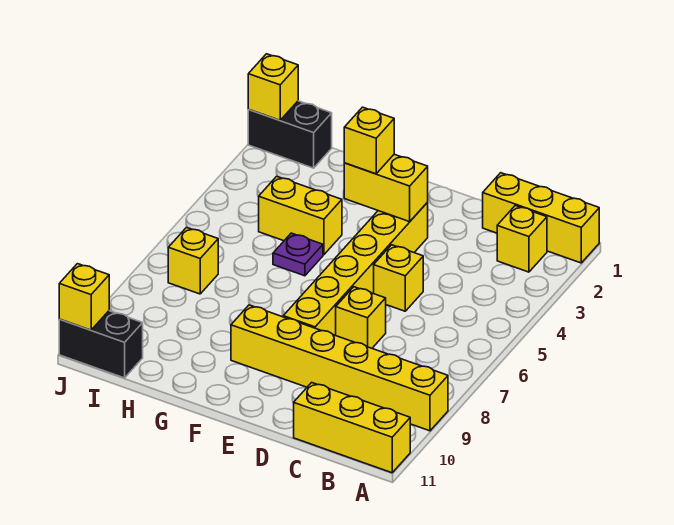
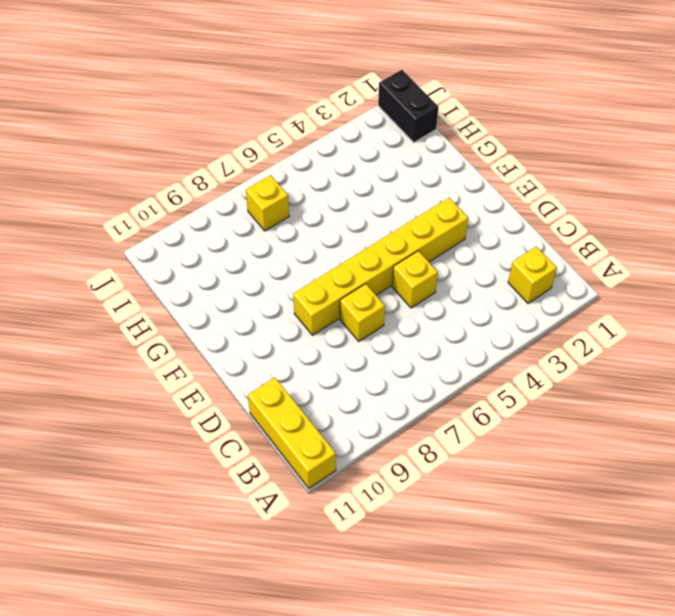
none -> yellow 1x3 brick [483,173,599,263]
none -> yellow 1x6 brick [231,305,448,431]
none -> yellow 1x2 brick [259,176,342,255]

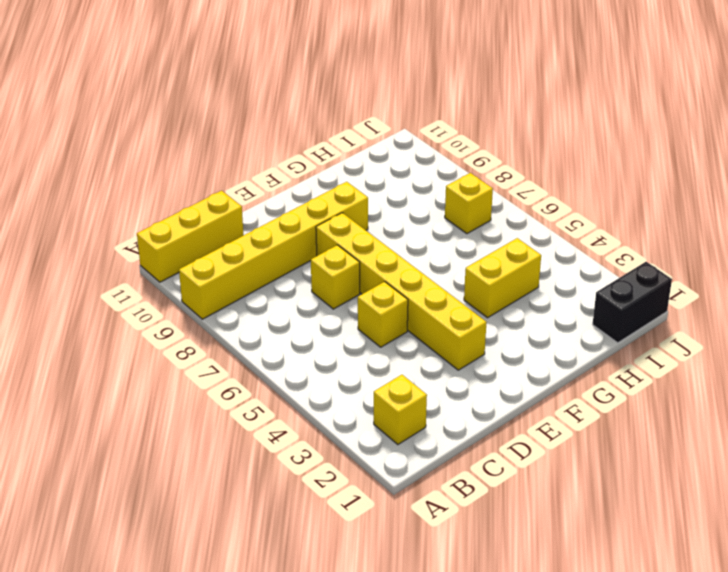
none -> yellow 1x3 brick [483,173,599,263]
none -> purple 1x1 plate [273,233,323,276]
none -> black 1x2 brick [59,311,143,378]

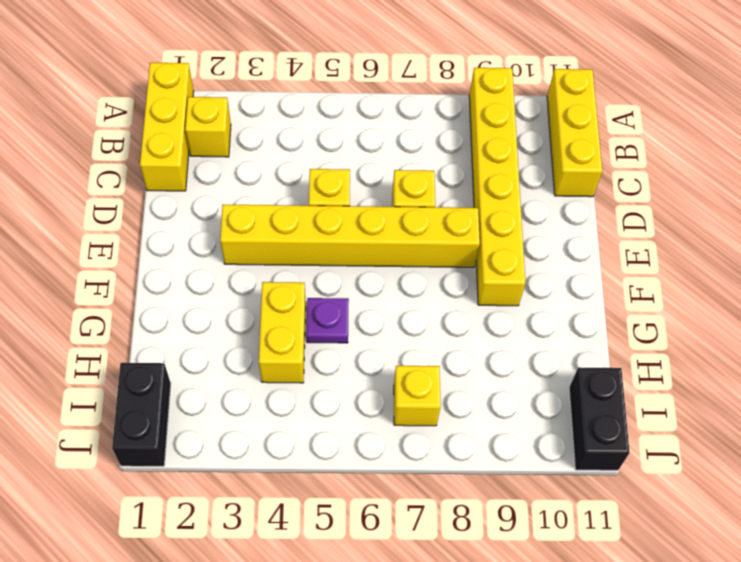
none -> yellow 1x2 brick [344,154,428,222]
none -> yellow 1x1 brick [248,54,298,120]
none -> yellow 1x1 brick [59,264,109,330]

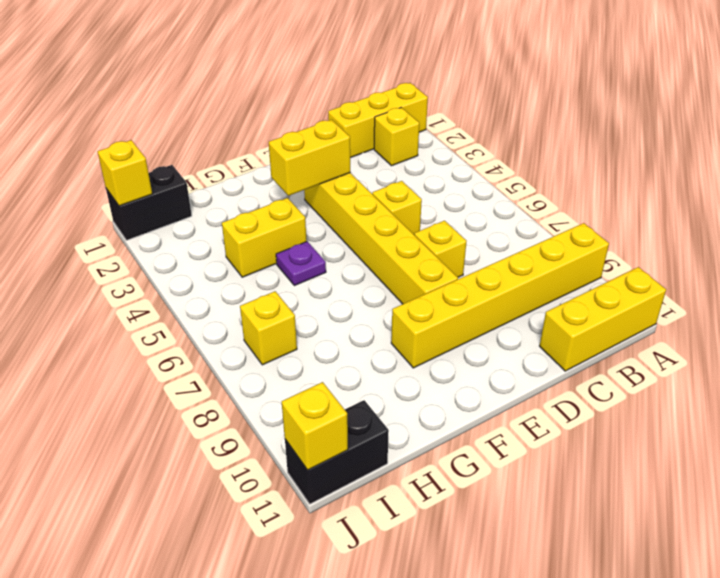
none -> yellow 1x1 brick [344,107,394,174]

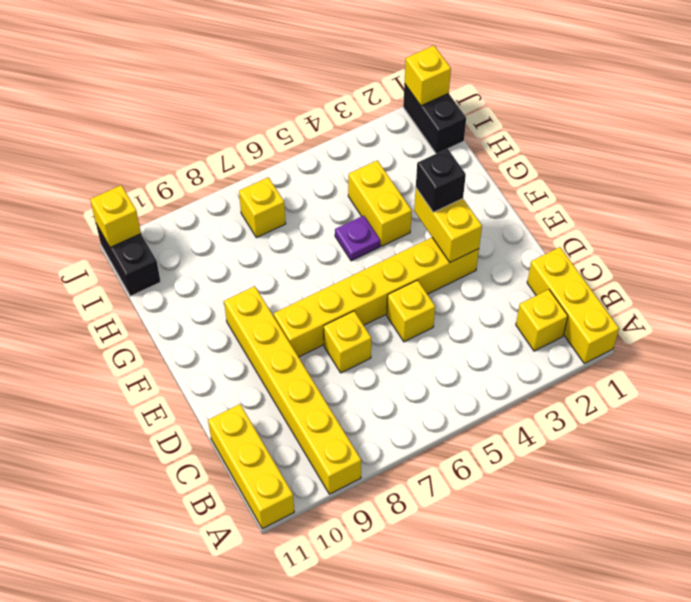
black 1x1 brick [416,149,466,212] -> yellow 1x1 brick [344,107,394,174]

